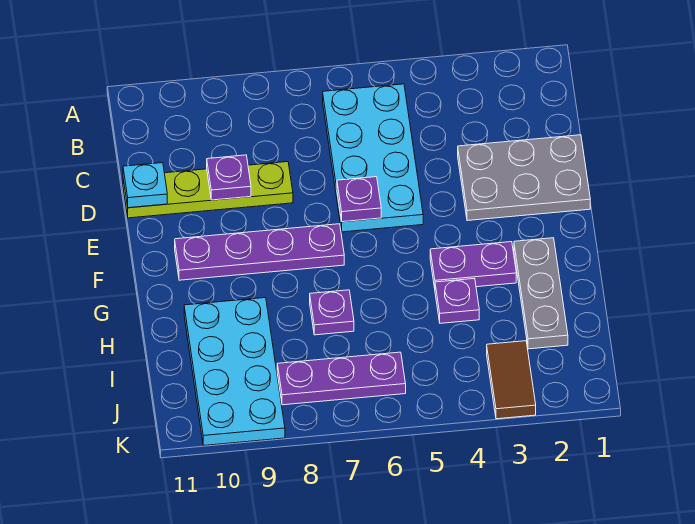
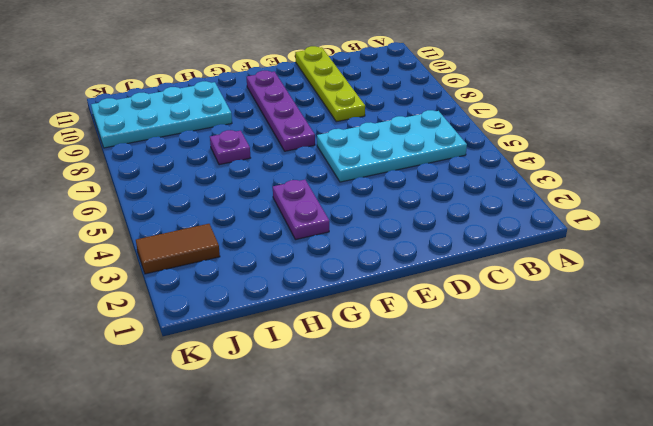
none -> grey 2x3 plate [458,135,590,221]
none -> grey 1x3 plate [514,238,568,349]
none -> purple 1x1 plate [435,278,479,323]

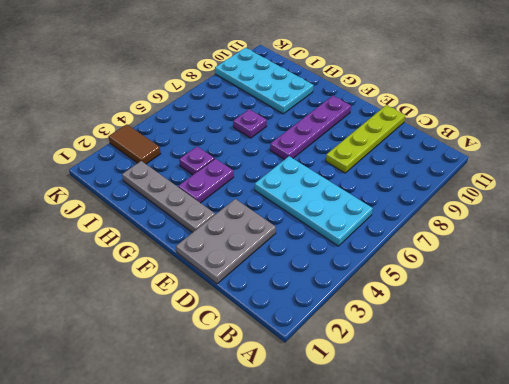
grey 1x4 plate [122,161,215,233] -> grey 1x3 plate [514,238,568,349]
none -> purple 1x3 plate [277,352,406,405]
none -> purple 1x1 plate [207,155,251,200]
none -> cyan 1x1 plate [123,163,167,208]

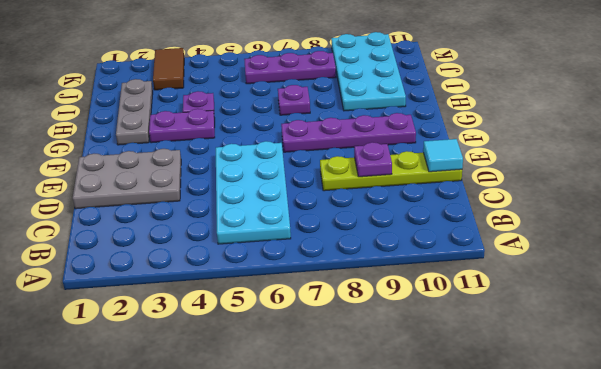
cyan 1x1 tile [423,139,463,172] -> cyan 1x1 plate [123,163,167,208]
none -> purple 1x1 plate [337,177,381,222]

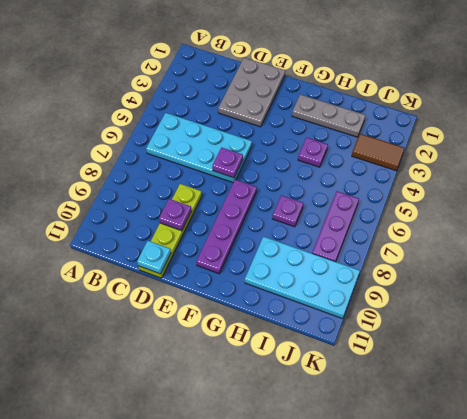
none -> purple 1x2 plate [430,242,516,288]

